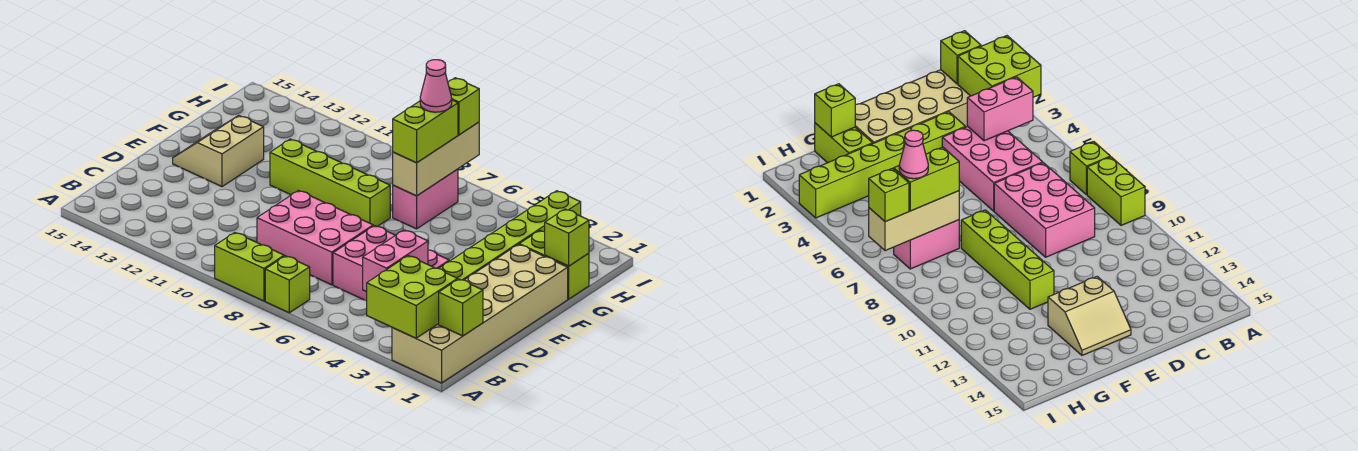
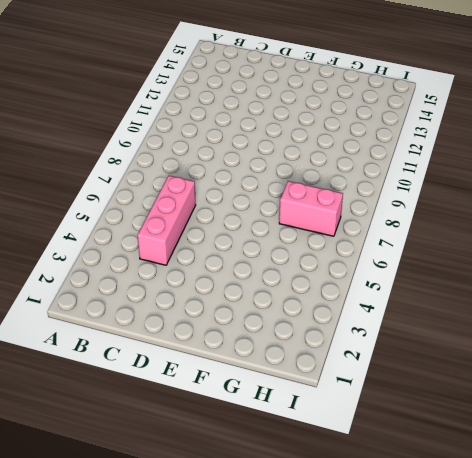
pink 1x3 brick [138,176,196,265] -> pink 2x3 brick [333,226,449,301]
none -> tan 2x6 brick [392,244,568,383]
none -> lime 1x1 brick [265,256,310,313]
none -> lime 1x2 brick [215,233,284,301]

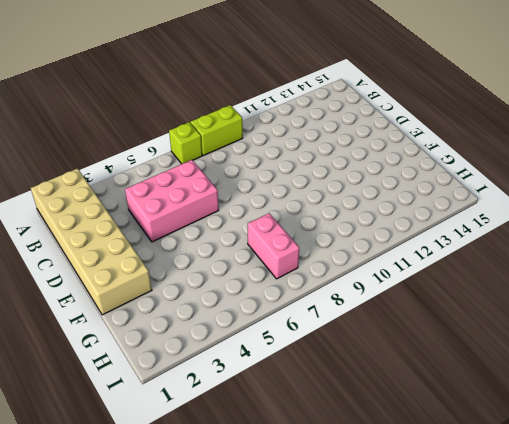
none -> pink 2x3 brick [257,191,373,285]
none -> lime 1x6 brick [439,191,581,280]
none -> tan 2x2 slope [173,116,264,187]

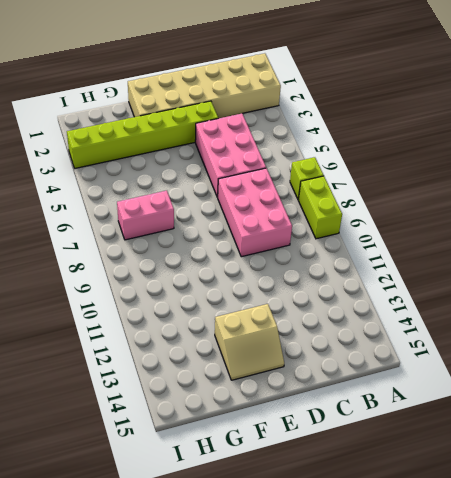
none -> lime 1x4 brick [270,139,390,227]
none -> lime 1x2 brick [519,230,589,299]
none -> lime 2x2 brick [367,256,458,338]

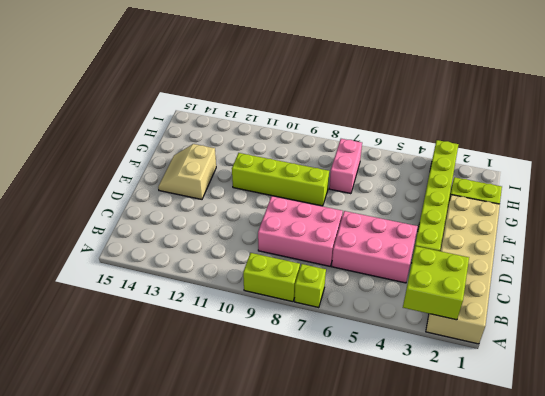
none -> lime 1x1 brick [439,279,483,336]
none -> pink 1x2 brick [363,230,428,292]
none -> lime 1x1 brick [545,209,589,266]

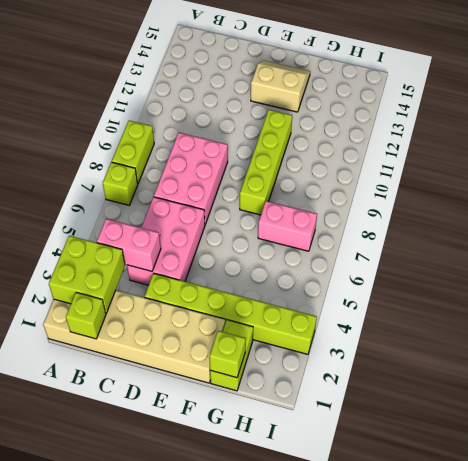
none -> tan 1x3 brick [393,122,479,196]
none -> lime 1x2 brick [393,100,458,163]
none -> lime 1x1 brick [448,78,479,135]

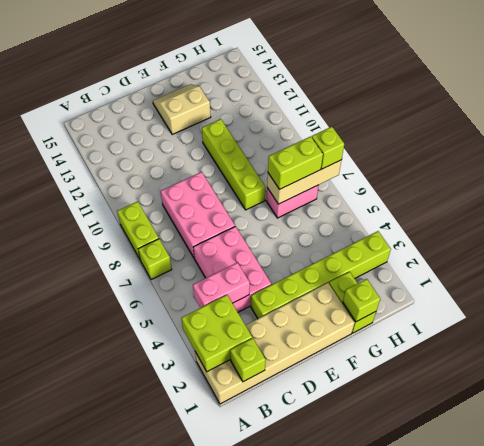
none -> pink 1x1 cone [420,60,452,112]

